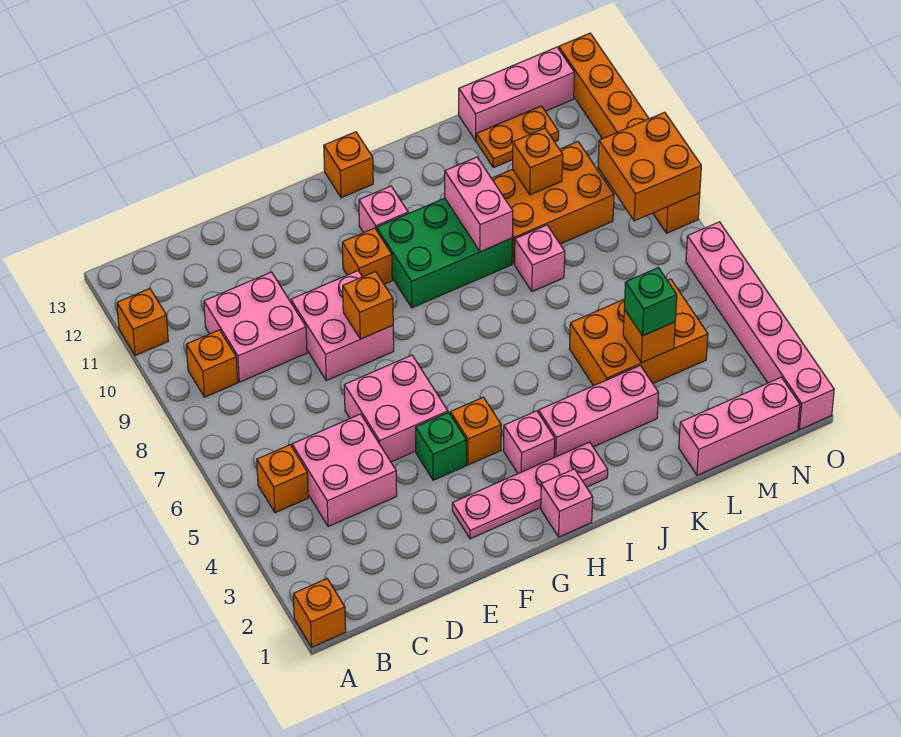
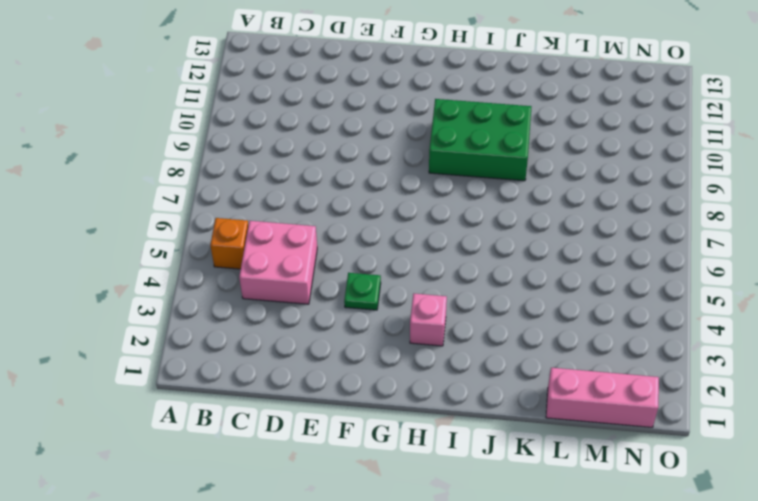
green 1x1 plate [344,273,381,310] -> green 1x1 brick [416,412,466,480]
none -> orange 1x1 brick [293,579,346,647]
none -> orange 1x1 brick [117,288,168,356]
none -> orange 1x1 brick [186,330,238,397]
none -> pink 2x2 brick [204,272,307,382]

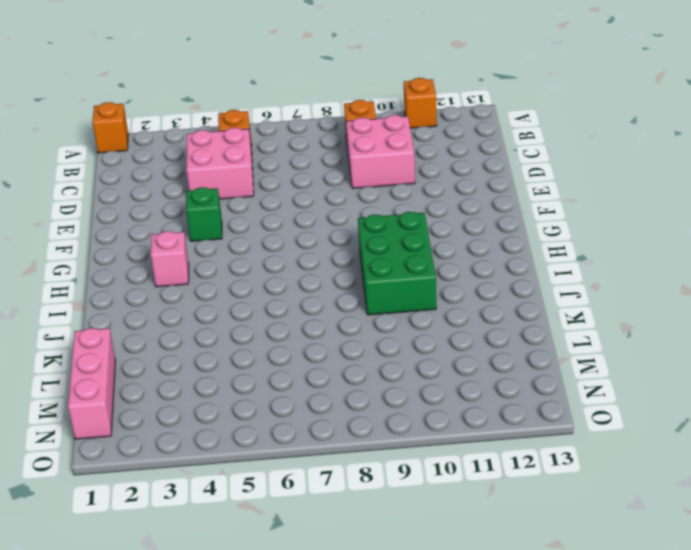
none -> pink 2x2 brick [344,355,448,462]
none -> pink 2x2 brick [291,271,394,381]
none -> pink 1x4 plate [452,442,608,539]
none -> orange 1x1 brick [450,397,501,465]

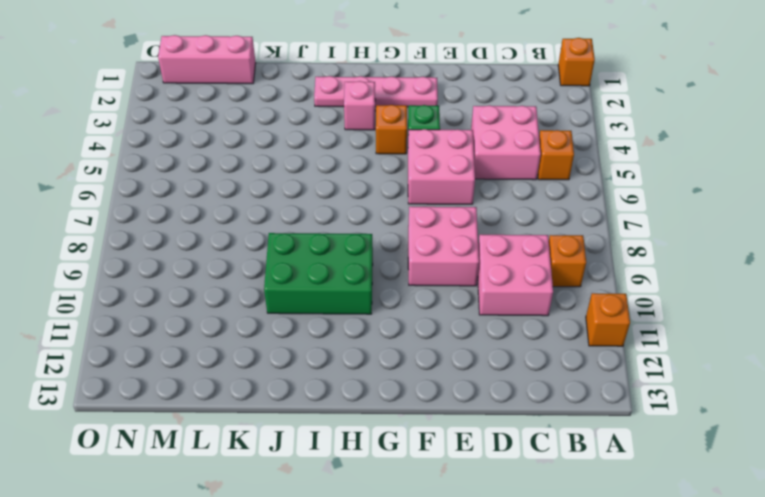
none -> orange 1x1 brick [342,228,392,284]
none -> pink 1x1 brick [541,469,593,537]
none -> pink 1x1 brick [359,186,408,233]
none -> orange 1x1 brick [324,132,373,198]

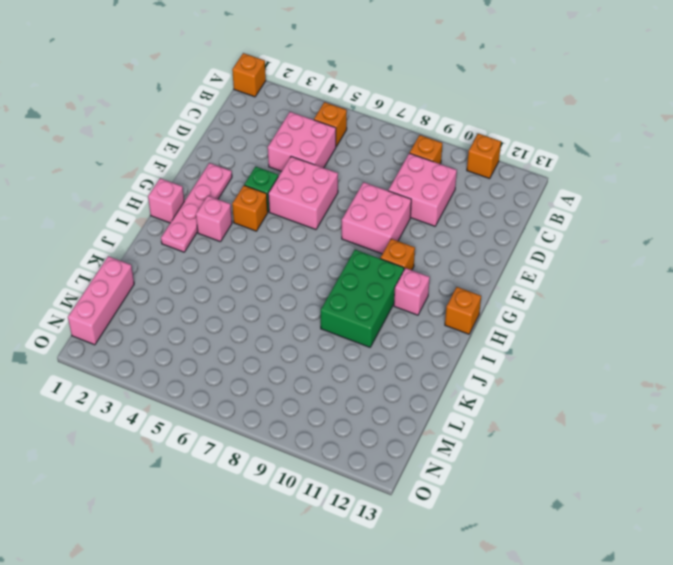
none -> pink 1x3 brick [539,365,658,457]
none -> orange 2x3 brick [569,279,708,386]
none -> pink 1x1 brick [515,225,565,292]
none -> orange 2x3 brick [491,142,614,264]

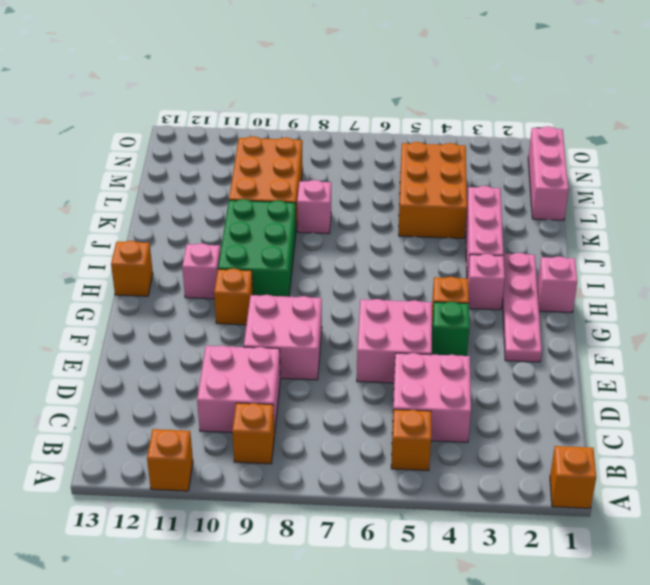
none -> orange 1x2 plate [476,106,559,168]
none -> pink 1x3 brick [459,47,574,141]
none -> pink 1x6 brick [686,222,834,430]
none -> orange 1x6 brick [559,33,700,233]

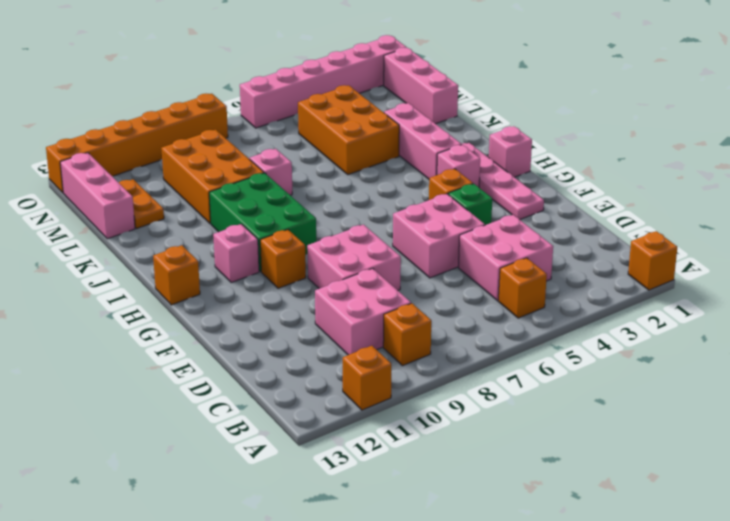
none -> orange 1x1 brick [343,272,393,339]
none -> pink 1x2 brick [445,157,513,252]
none -> orange 1x1 brick [623,309,675,363]
none -> orange 1x1 brick [513,128,563,195]

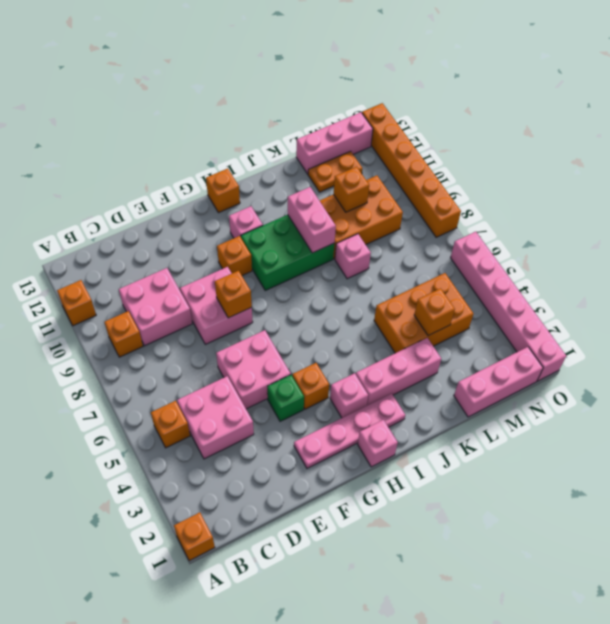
none -> orange 2x2 brick [598,112,701,221]
none -> green 1x1 brick [624,268,677,336]

